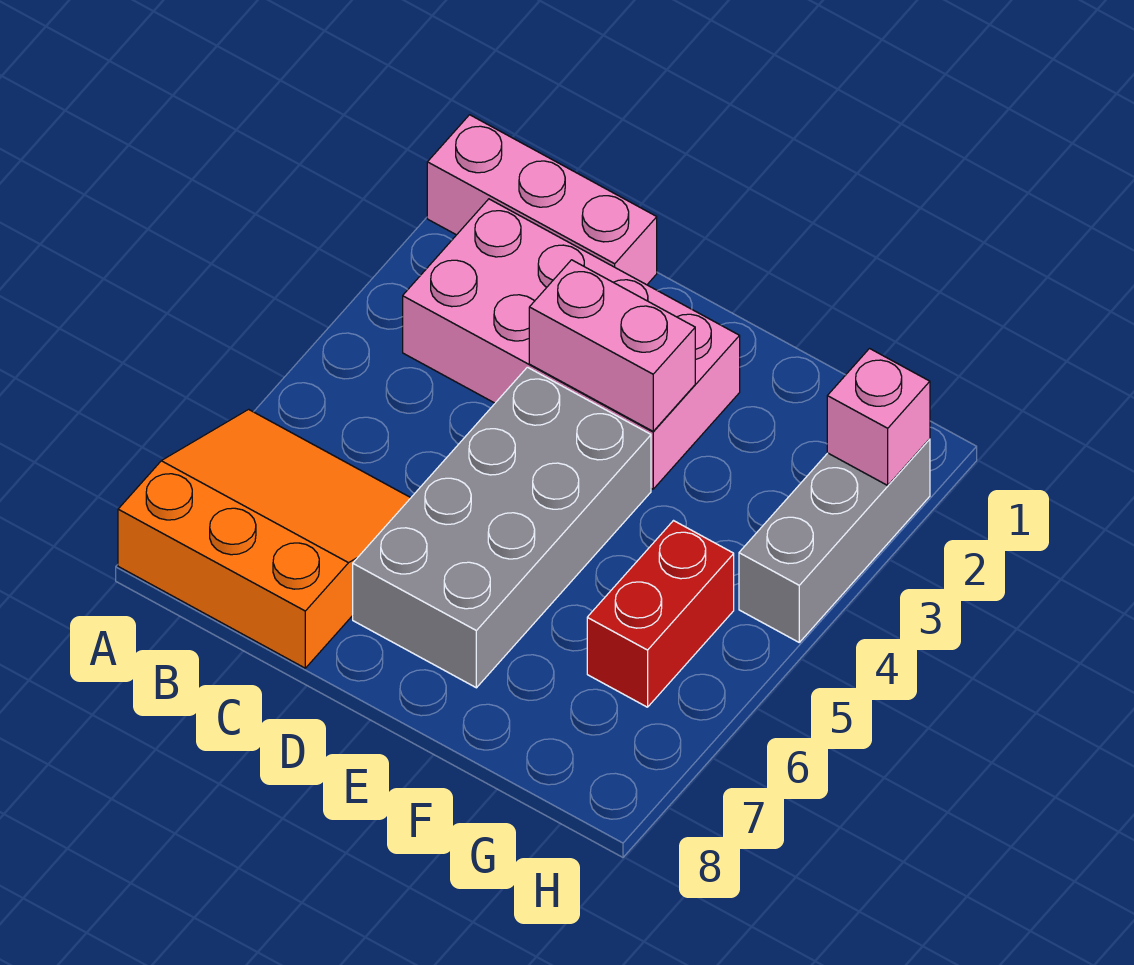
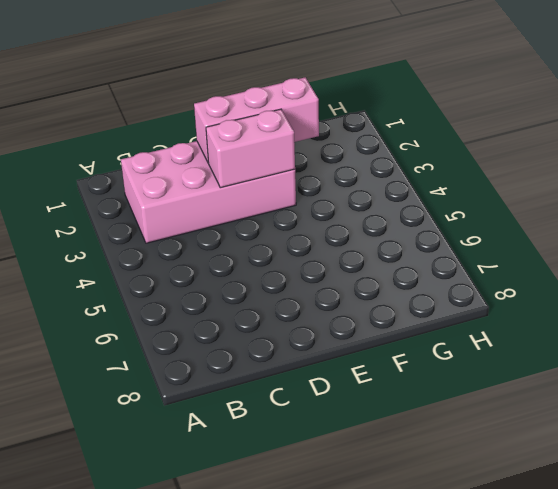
pink 1x3 brick [194,78,319,163] -> pink 1x3 brick moved to [427,115,657,285]
none -> orange 3x3 slope [118,409,410,668]
none -> grey 2x4 brick [353,367,651,688]

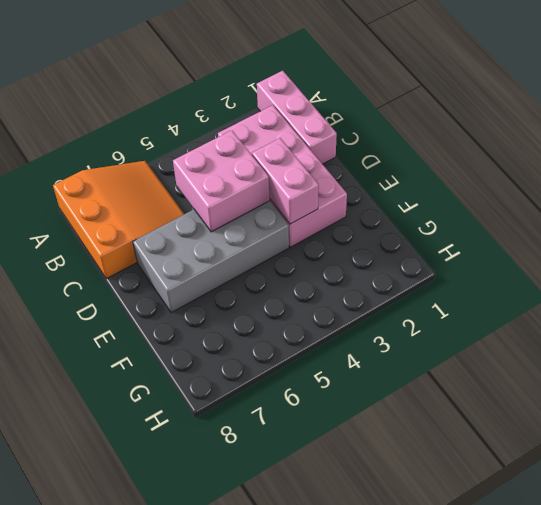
pink 2x2 brick [173,130,270,232] -> none
none -> red 1x2 brick [587,521,734,707]
none -> grey 1x3 brick [739,439,930,642]

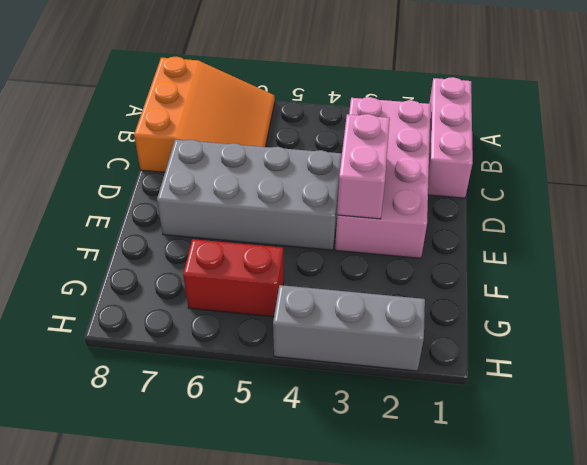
none -> pink 1x1 brick [827,349,930,485]

